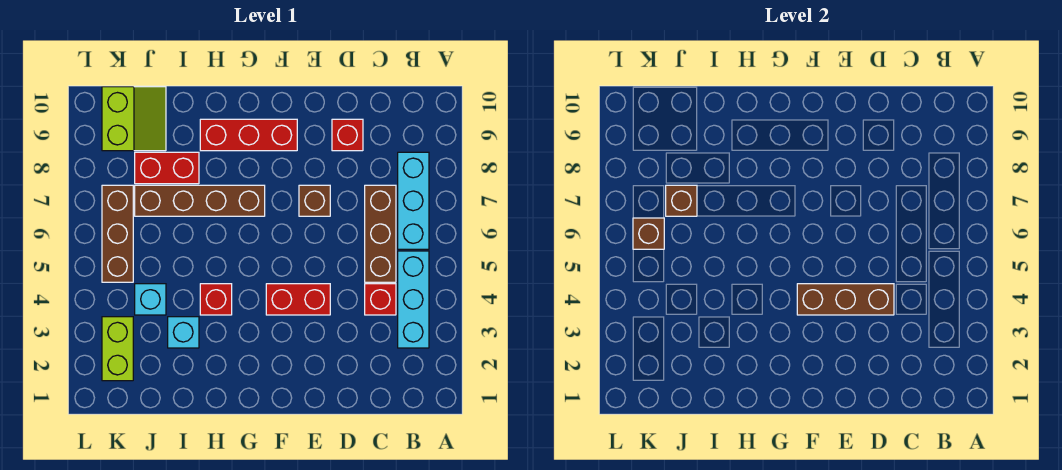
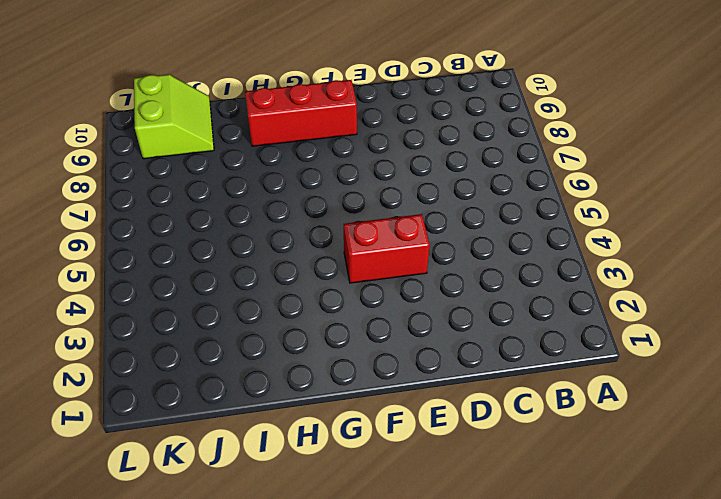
none -> cyan 1x3 brick [398,251,429,348]
none -> cyan 1x3 brick [398,152,429,249]
none -> red 1x1 brick [365,284,396,315]

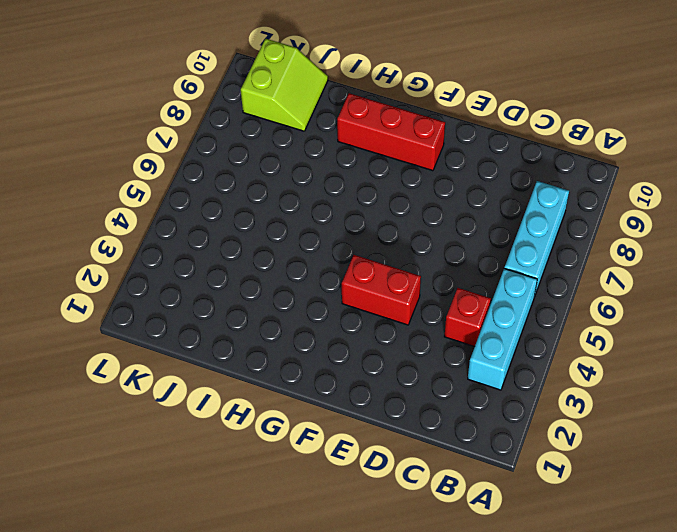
none -> brown 1x3 brick [365,185,396,282]
none -> red 1x1 brick [332,119,363,151]
none -> brown 1x1 brick [299,185,330,216]

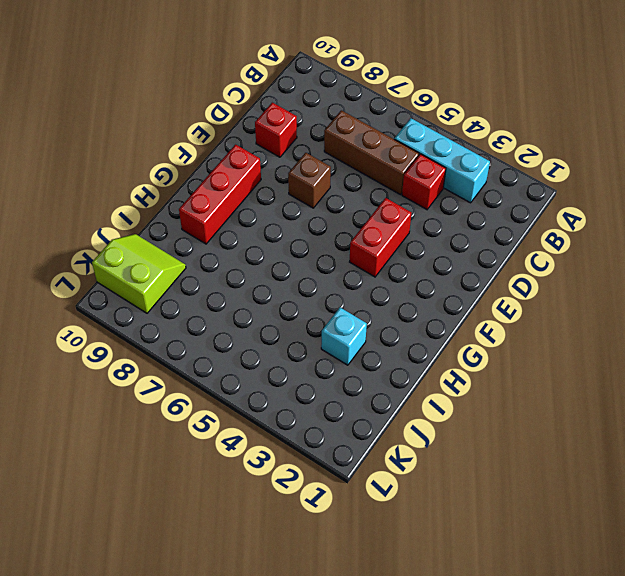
none -> cyan 1x3 brick [398,152,429,249]
none -> brown 1x4 brick [135,185,265,216]
none -> red 1x1 brick [200,284,232,315]

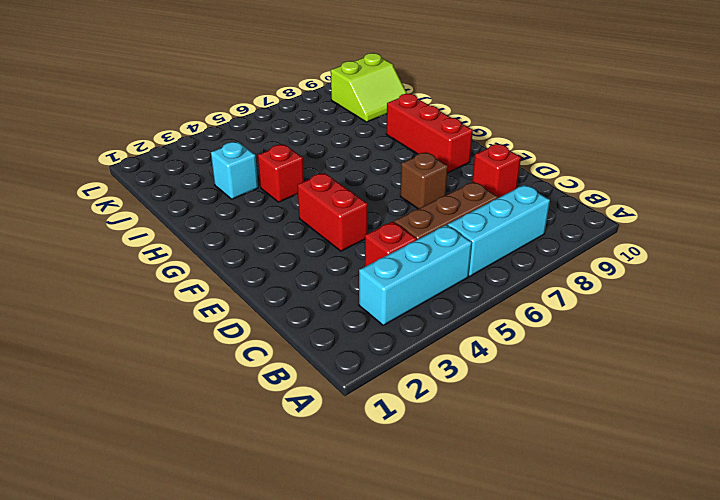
none -> brown 1x4 brick [135,185,265,216]
none -> red 1x2 brick [135,152,199,184]
none -> cyan 1x1 brick [135,284,166,315]

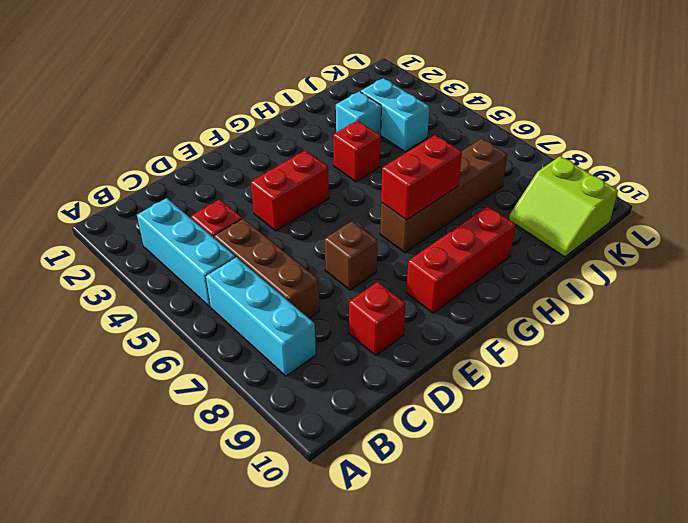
red 1x2 brick [381,135,462,220] -> red 1x2 brick moved to [135,152,199,184]
cyan 1x2 brick [360,78,429,152] -> cyan 1x1 brick [135,284,166,315]
none -> lime 1x2 brick [102,317,133,381]
none -> brown 1x3 brick [102,185,133,282]
none -> brown 1x3 brick [797,284,894,315]

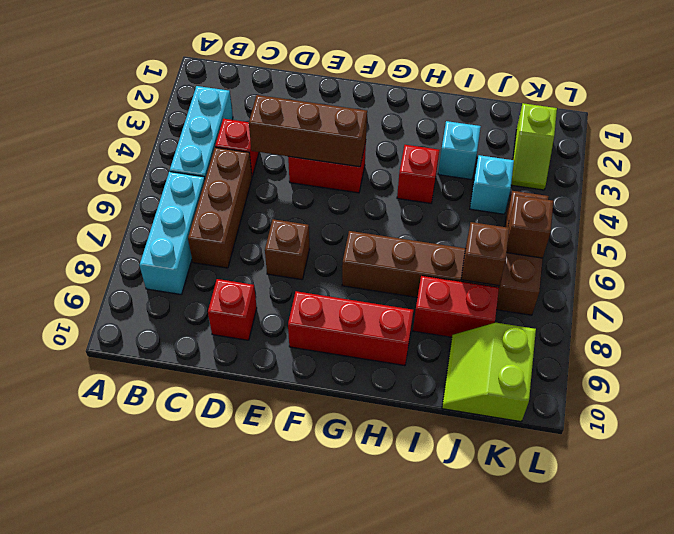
lime 1x2 slope [511,103,557,190] -> lime 1x2 brick [102,317,133,381]

